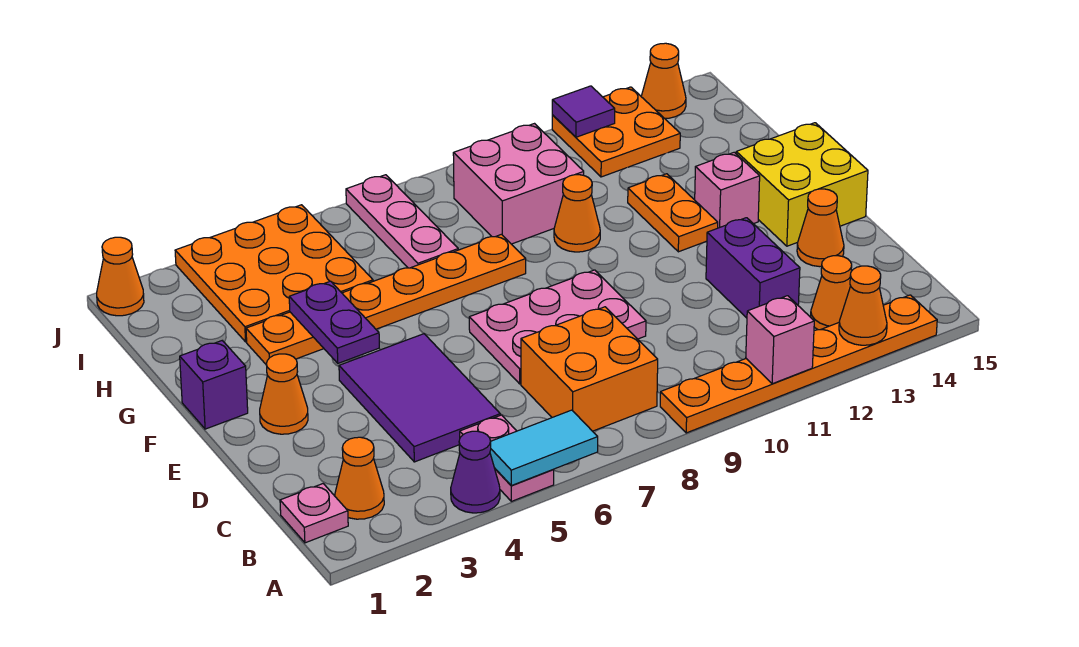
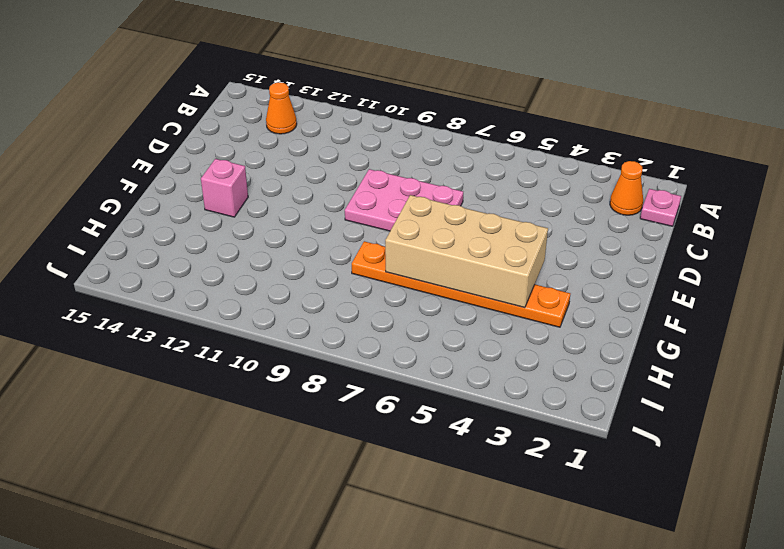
tan 2x4 brick [385,195,548,308] -> purple 1x2 plate [289,281,379,363]
none -> purple 1x1 cone [451,431,500,513]
none -> pink 1x2 plate [460,415,554,501]
none -> orange 1x6 plate [660,295,937,433]

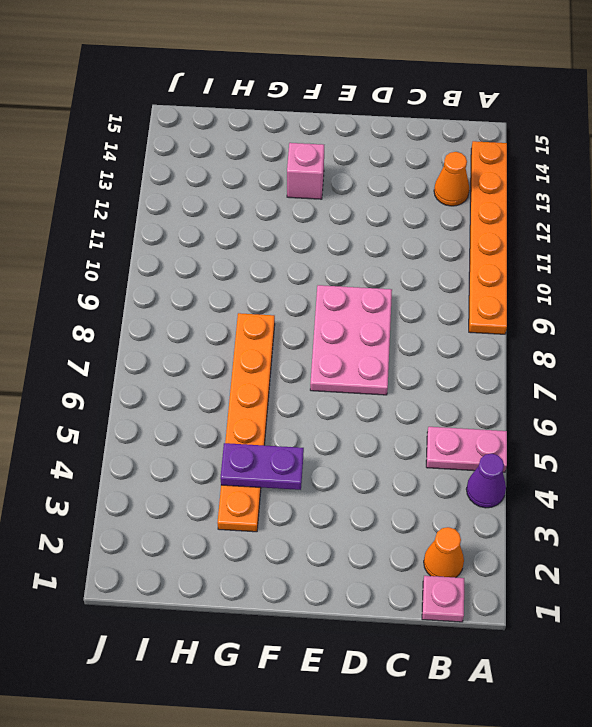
none -> orange 2x2 brick [521,307,658,431]
none -> purple 2x3 tile [339,334,500,462]
none -> purple 1x2 brick [706,218,800,318]

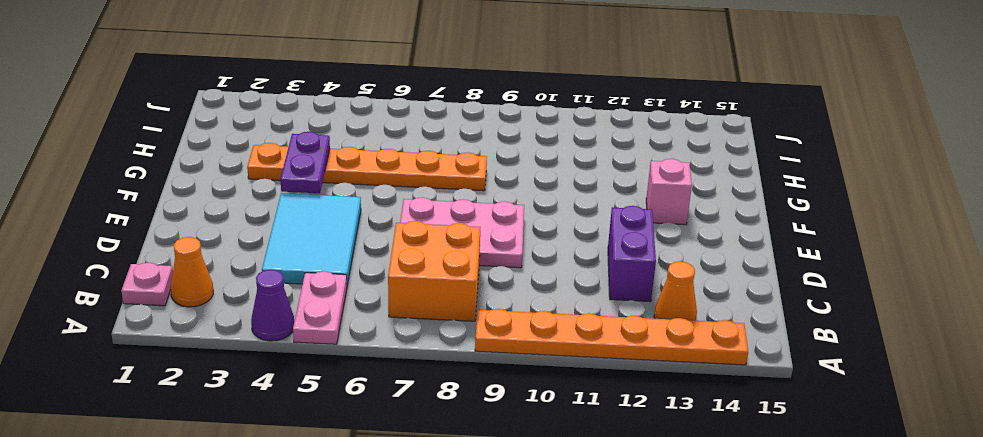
cyan 2x3 tile [262,193,361,285] -> purple 2x3 tile [339,334,500,462]
none -> orange 1x1 cone [797,189,844,267]
none -> orange 1x1 cone [260,354,308,434]
none -> yellow 2x2 brick [736,123,868,246]

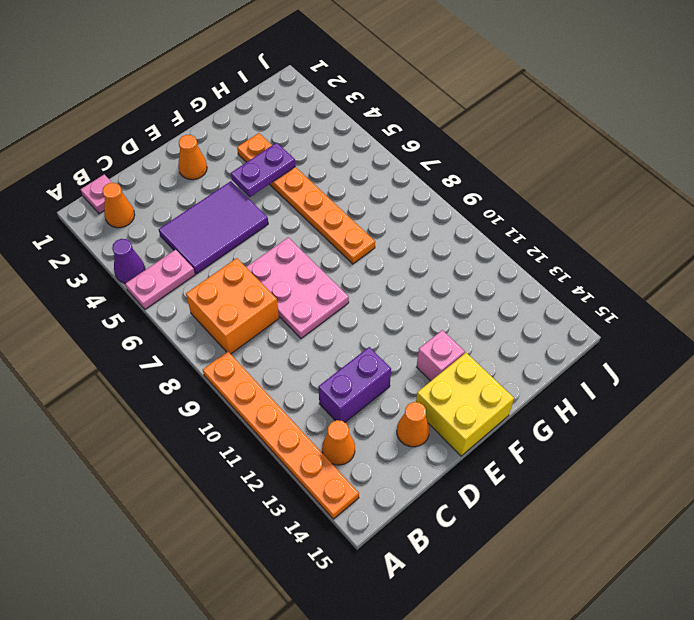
none -> purple 1x1 brick [180,341,248,429]
none -> orange 1x2 plate [628,174,718,252]
none -> orange 1x1 cone [554,175,600,252]

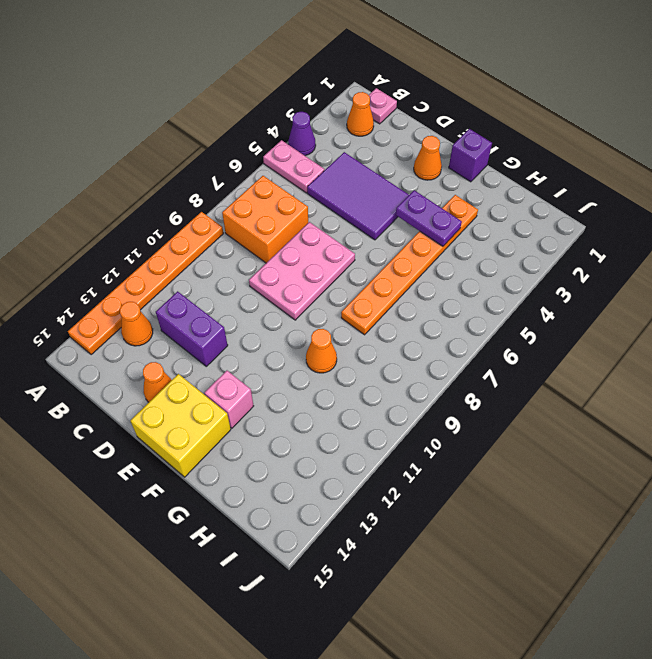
none -> orange 1x2 plate [628,174,718,252]
none -> orange 3x3 plate [175,205,373,342]
none -> pink 1x3 plate [346,175,458,268]

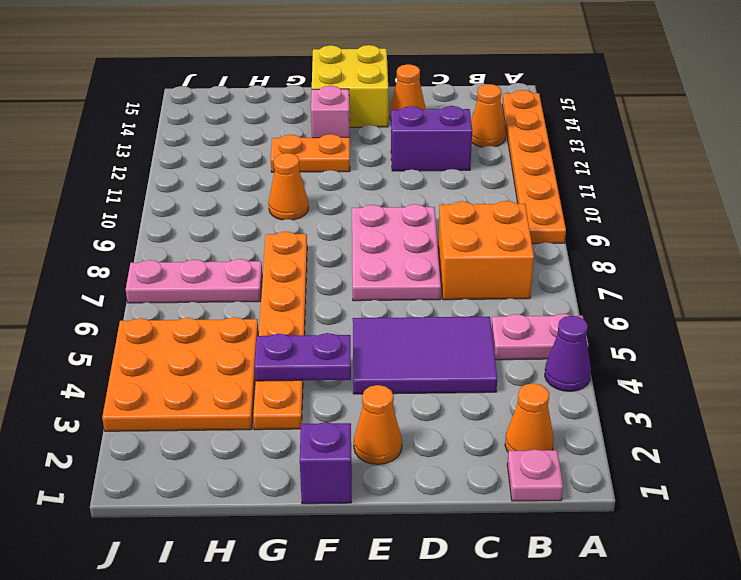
none -> pink 2x2 brick [453,124,584,244]
none -> orange 2x2 plate [552,87,680,177]
none -> orange 1x1 cone [97,237,144,316]

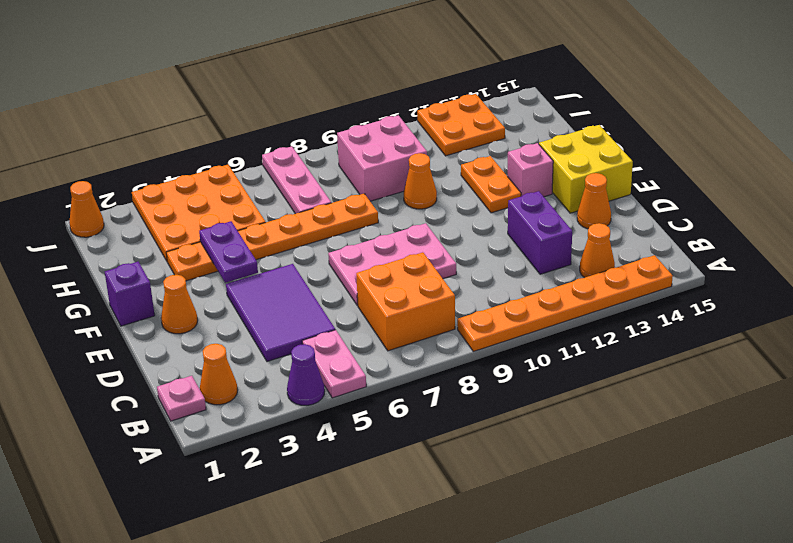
none -> orange 1x1 cone [641,43,686,118]
none -> cyan 1x2 tile [490,410,598,486]
none -> pink 1x1 brick [746,296,814,384]

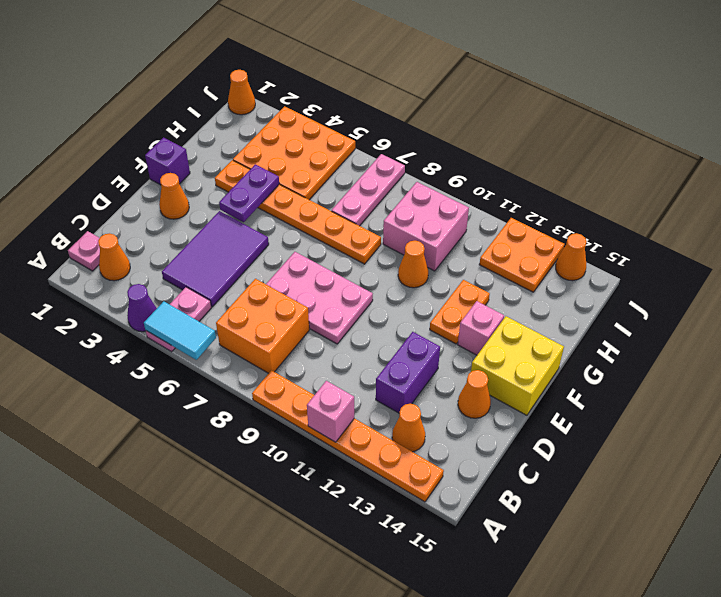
none -> orange 1x1 cone [839,266,887,345]
none -> purple 1x1 tile [552,86,615,137]

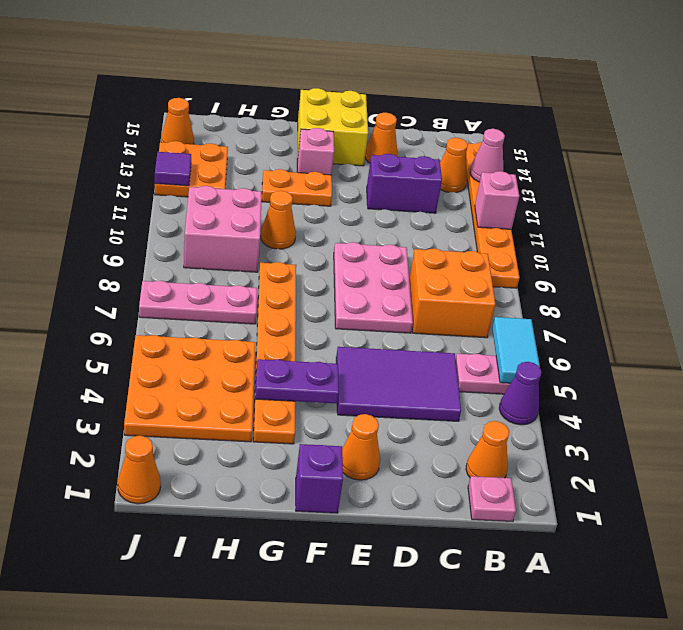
pink 1x1 cone [470,129,505,182] -> orange 1x1 cone [839,266,887,345]

